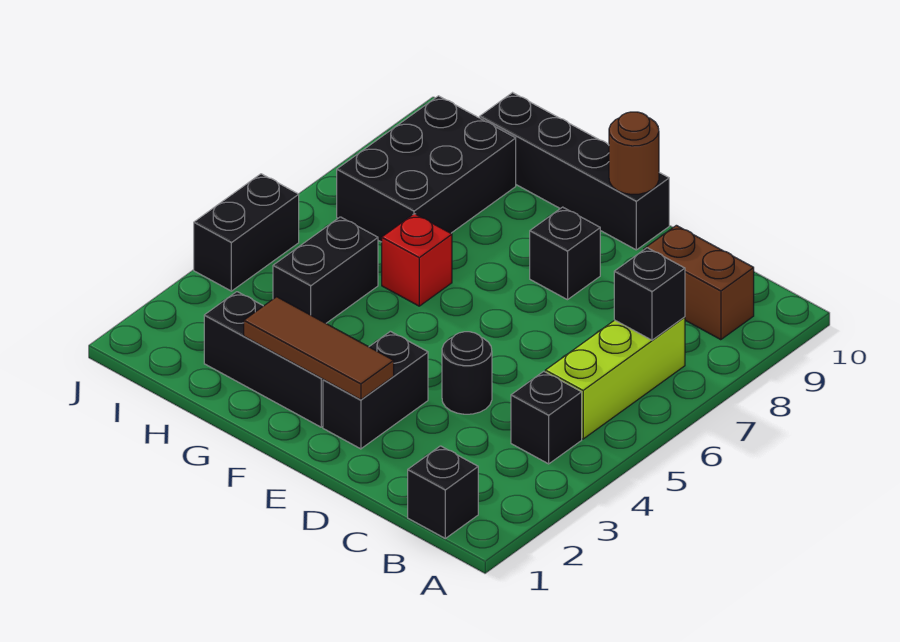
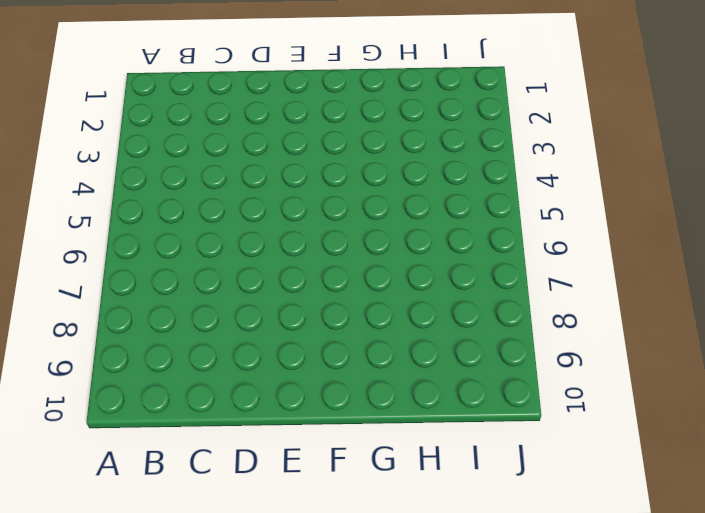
none -> black 1x1 brick [408,446,478,538]
none -> black 1x1 brick [511,371,582,464]
none -> lime 1x3 brick [545,317,685,439]

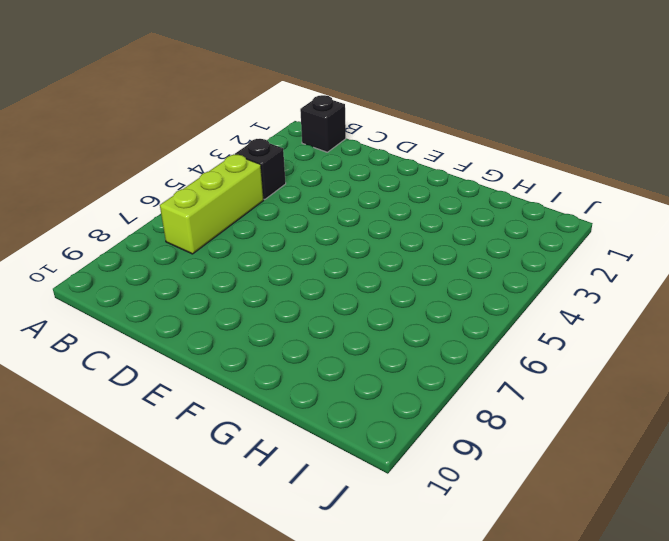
none -> brown 1x2 brick [644,225,754,340]
none -> black 1x1 round brick [442,332,492,414]
none -> black 1x2 brick [323,331,428,449]

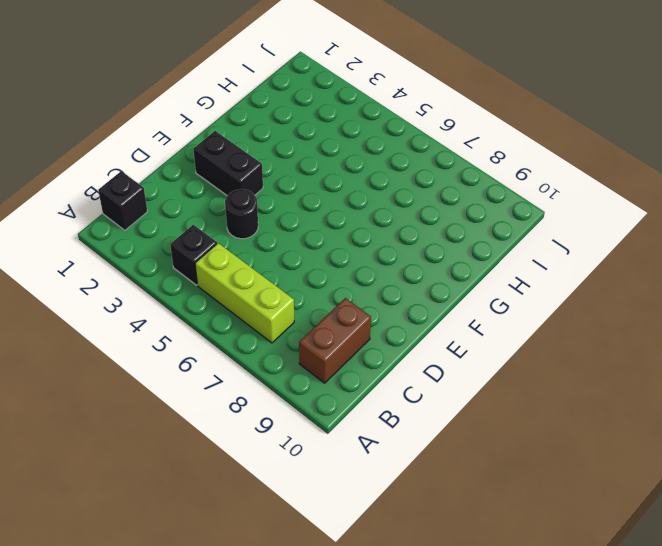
none -> black 1x1 brick [530,207,600,300]
none -> black 1x4 brick [480,93,669,250]
none -> black 1x3 brick [204,292,323,427]

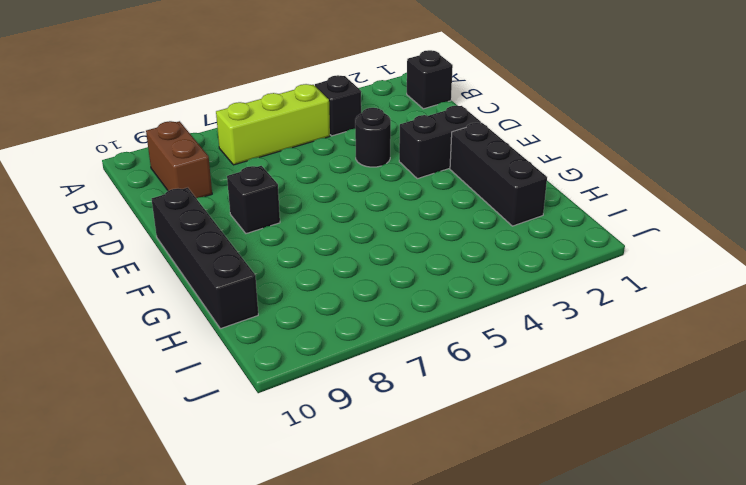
none -> red 1x1 brick [382,214,452,306]
none -> black 1x2 brick [273,217,378,323]
none -> black 2x3 brick [337,96,516,242]

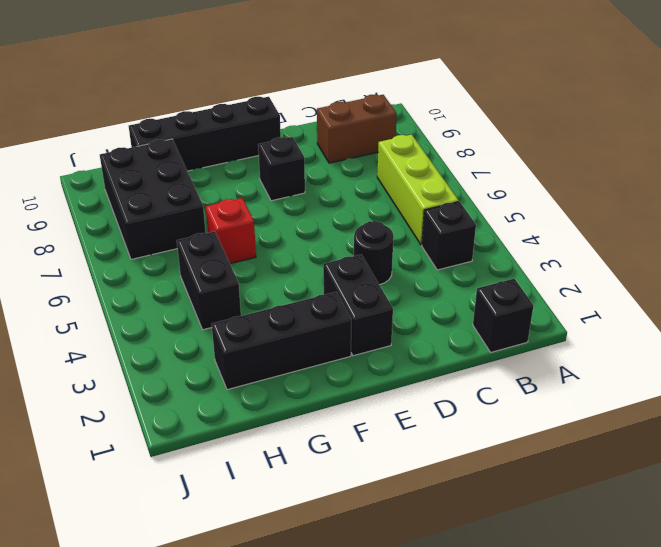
none -> black 1x2 brick [194,174,299,291]
none -> black 1x1 brick [614,248,685,340]
none -> brown 1x3 tile [244,297,394,400]

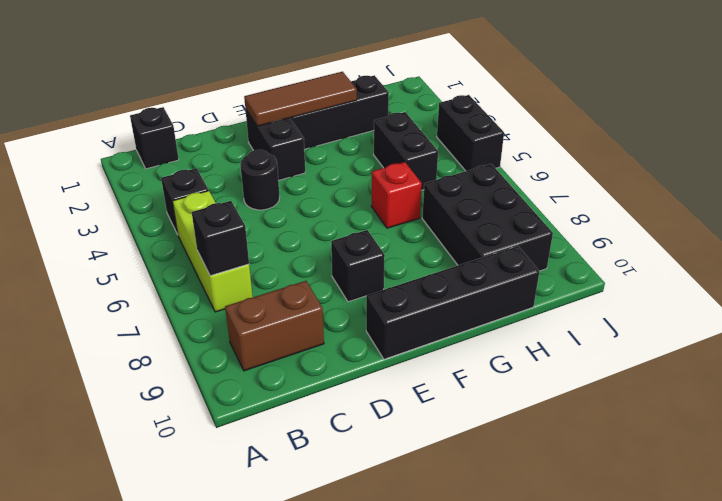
none -> brown 1x1 round brick [609,112,659,194]

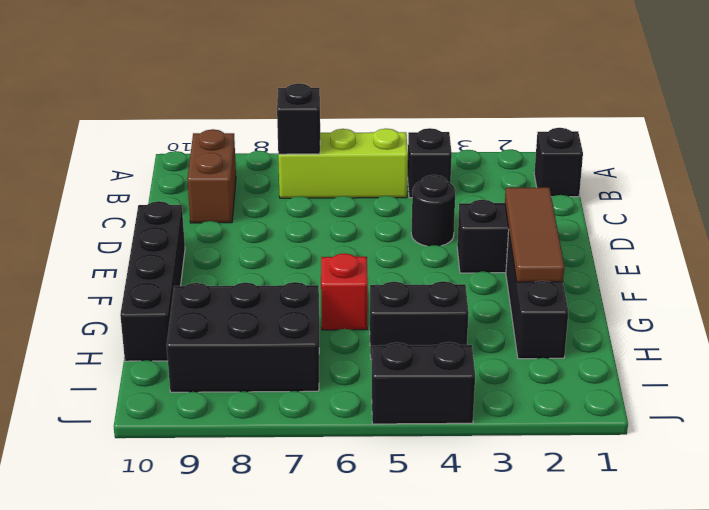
none -> black 1x1 brick [530,207,600,300]
none -> brown 1x1 round brick [609,112,659,194]

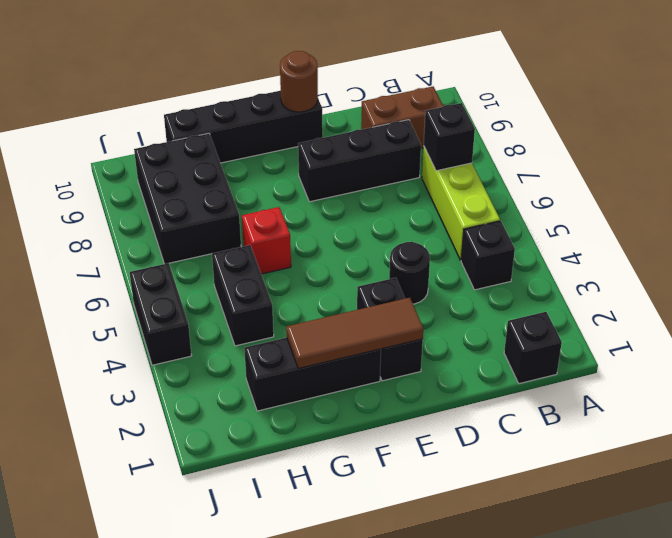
black 1x3 brick [298,120,421,202] -> black 1x1 brick [530,207,600,300]

